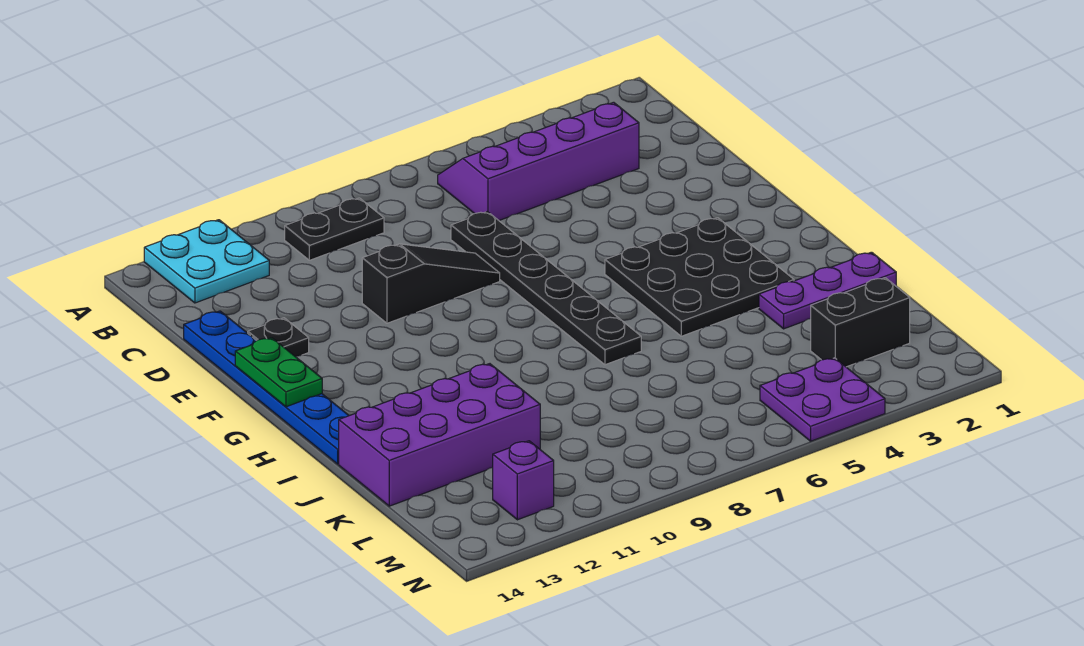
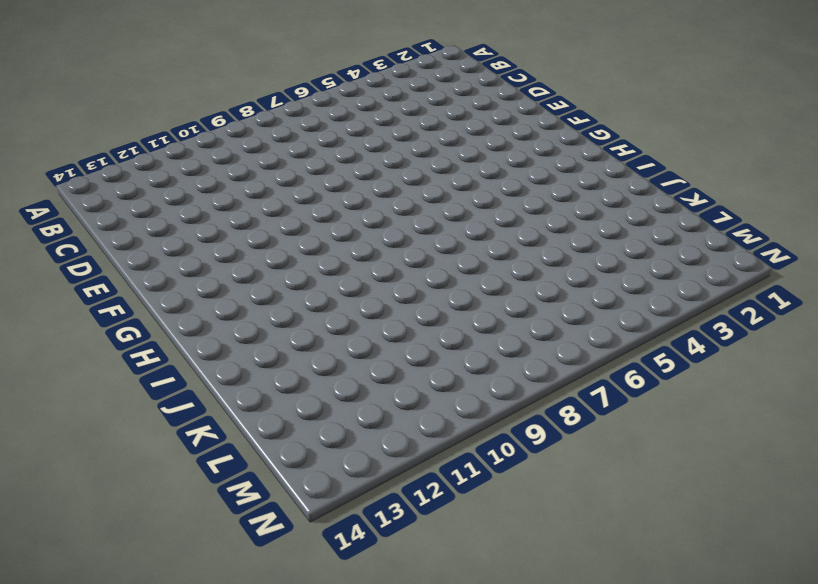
none -> cyan 2x2 plate [144,220,269,303]
none -> purple 2x4 slope [438,102,639,220]
none -> black 1x2 plate [285,198,384,260]

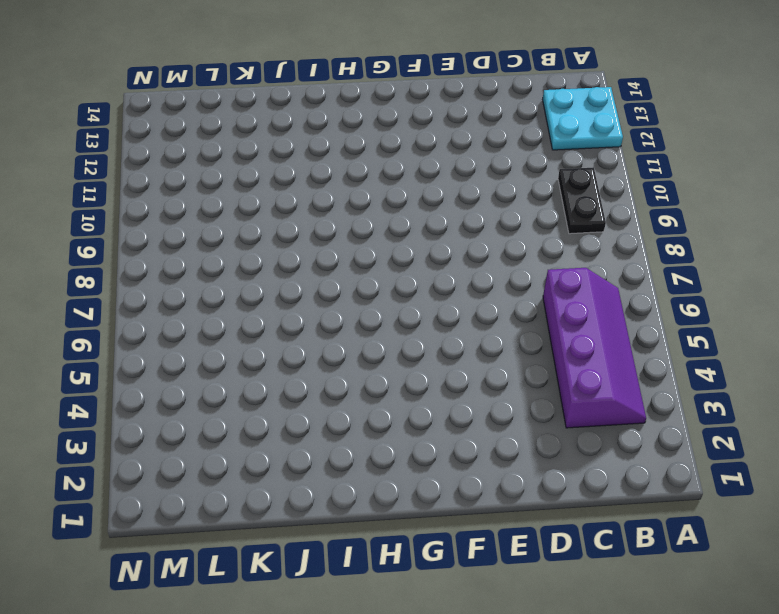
none -> black 1x6 plate [451,212,641,365]
none -> blue 1x6 plate [184,311,349,464]
none -> black 1x3 slope [362,244,500,323]

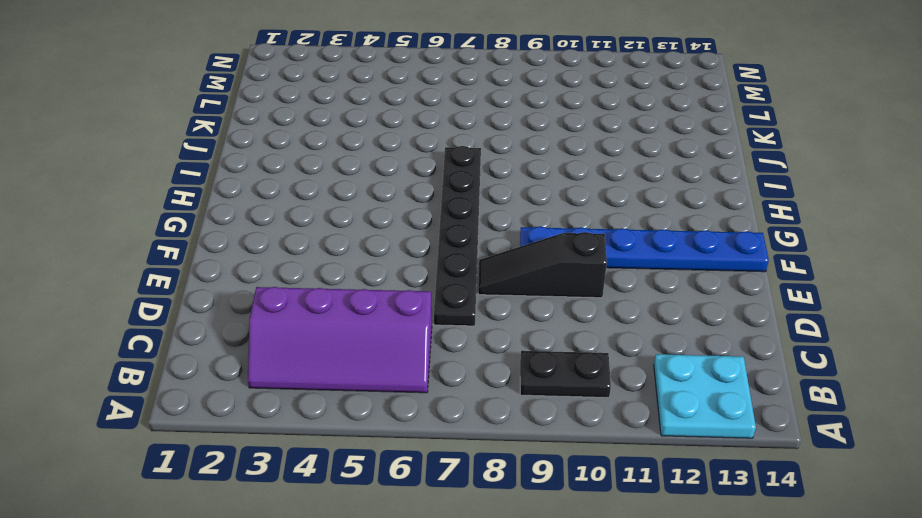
blue 1x6 plate [520,226,769,272] -> blue 1x6 plate turned to [184,311,349,464]
none -> black 1x1 plate [248,318,309,357]
none -> black 3x3 plate [605,218,794,336]
none -> purple 1x3 plate [759,252,896,329]

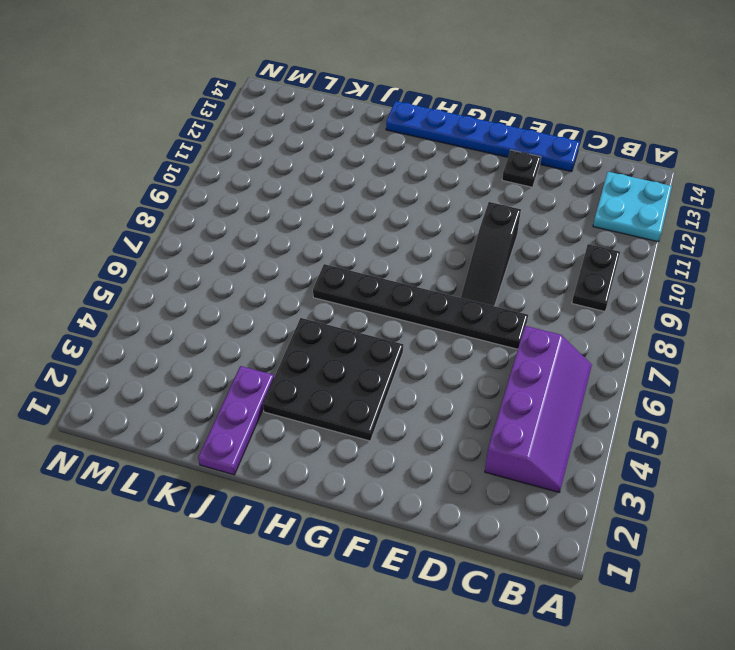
none -> purple 2x4 brick [339,364,540,506]
none -> black 1x2 brick [811,278,910,367]
none -> purple 2x2 plate [760,358,885,441]

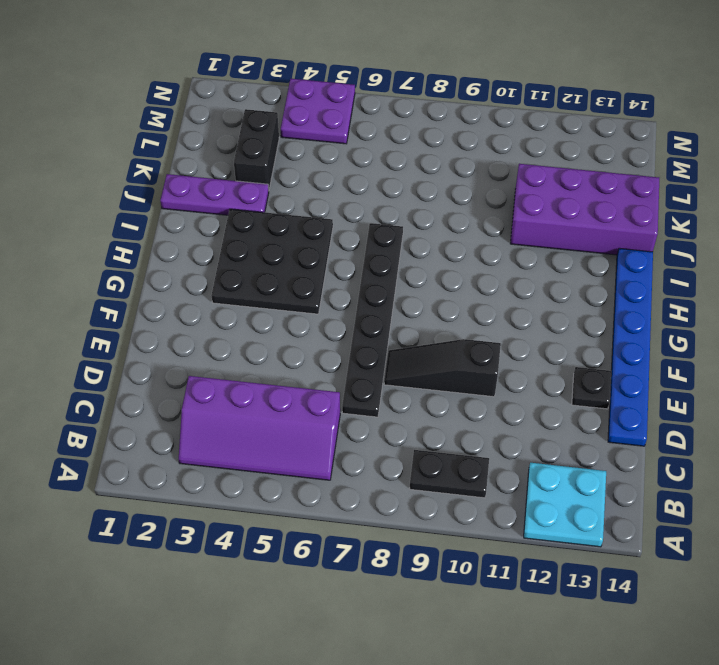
black 1x2 brick [234,109,279,189] -> black 1x2 brick turned to [811,278,910,367]
none -> purple 1x1 brick [493,441,554,520]
none -> green 1x2 plate [235,338,322,407]

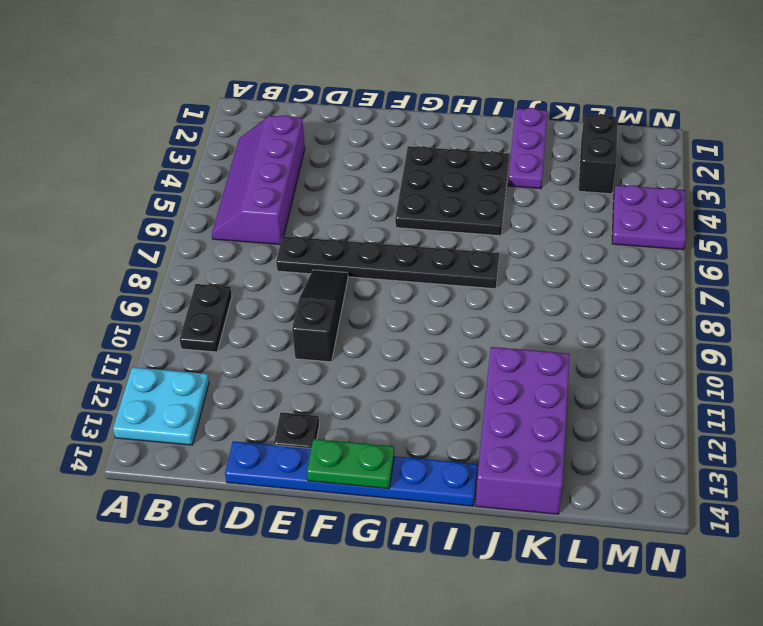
none -> purple 1x1 brick [493,441,554,520]

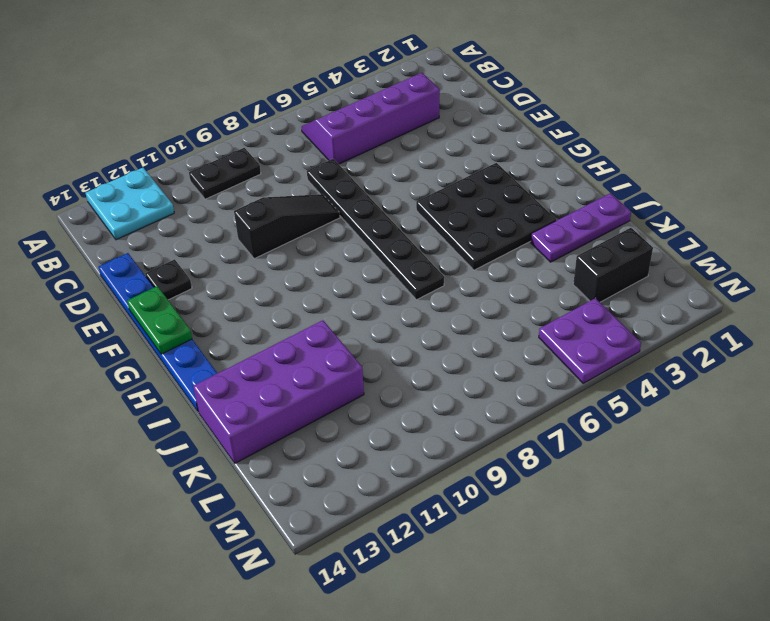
none -> purple 1x1 brick [493,441,554,520]

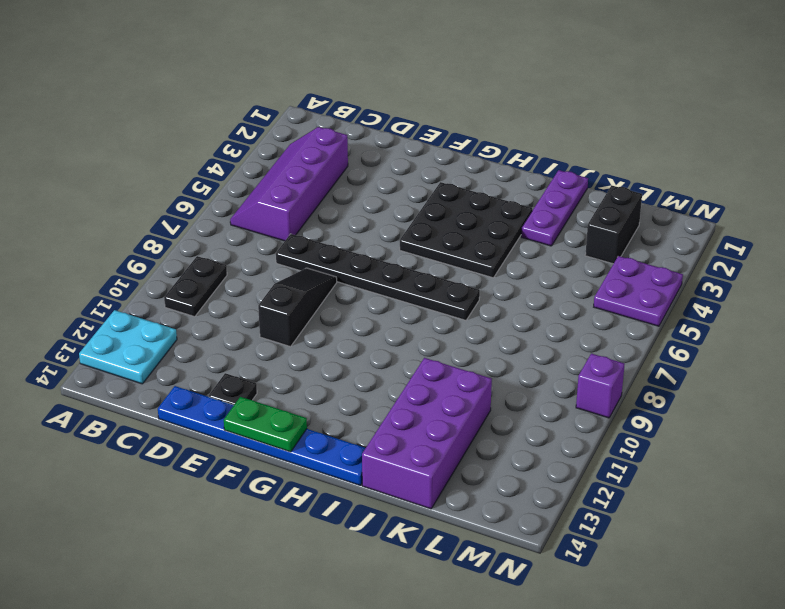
purple 1x1 brick [576,354,625,418] -> purple 1x1 brick moved to [493,441,554,520]

